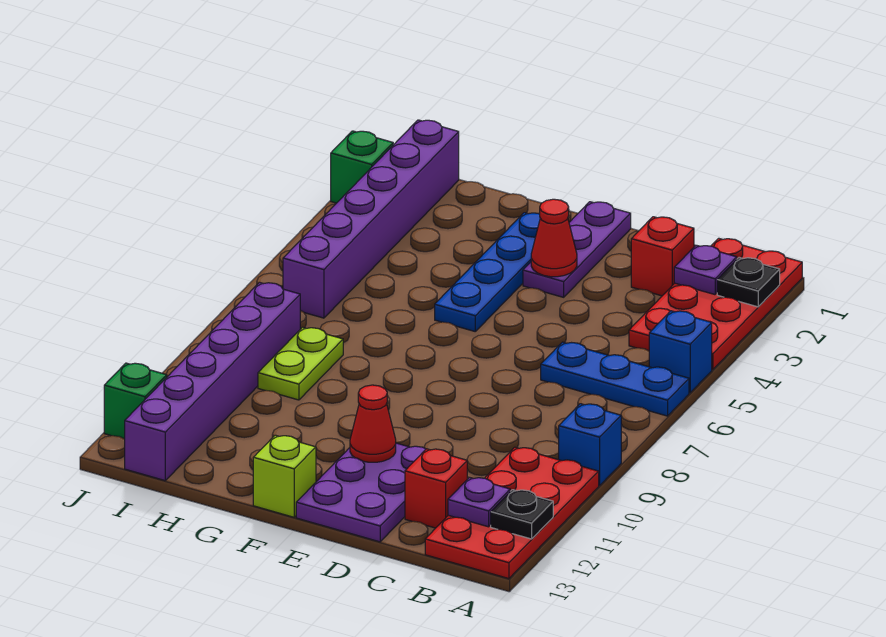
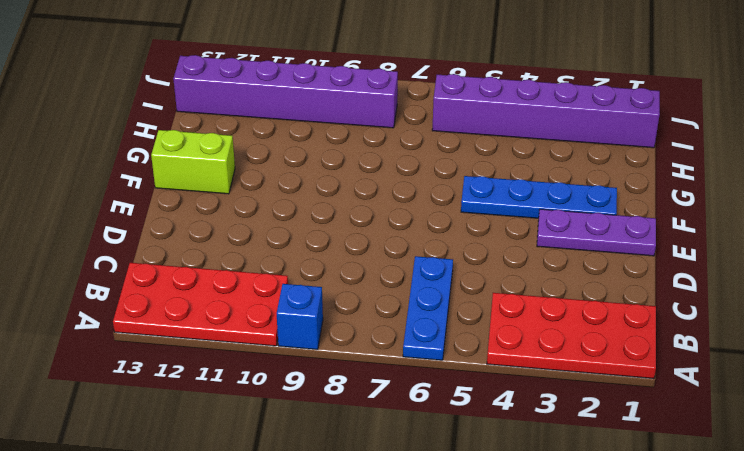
lime 1x2 brick [151,130,235,194] -> lime 1x1 brick [253,435,316,517]
none -> blue 1x1 brick [649,311,712,393]
none -> red 1x1 brick [631,217,694,296]
none -> red 1x1 brick [405,449,467,528]

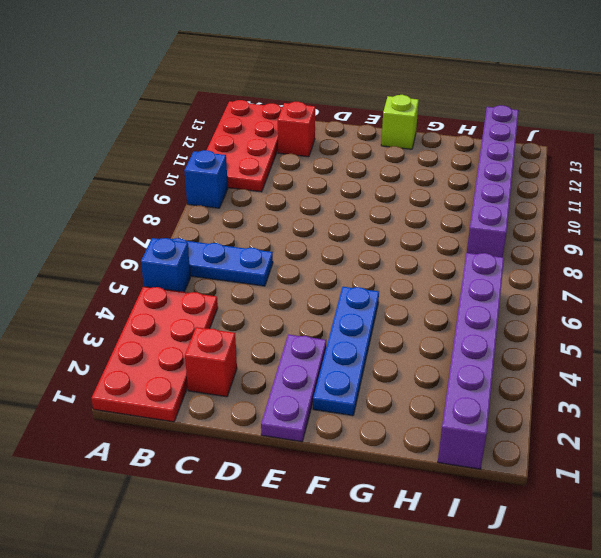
none -> purple 2x3 plate [296,443,426,542]
none -> lime 1x2 plate [258,327,343,400]
none -> green 1x1 brick [331,131,393,203]

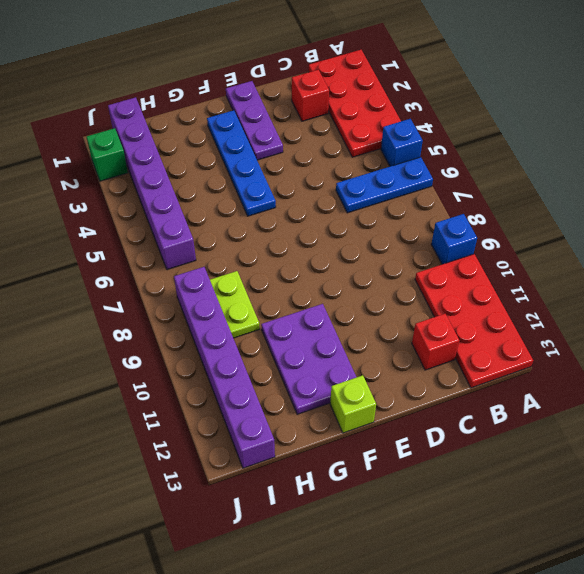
purple 2x3 plate [261,304,356,414] -> purple 2x3 plate moved to [296,443,426,542]
none -> green 1x1 brick [104,363,167,439]
none -> black 1x1 plate [717,258,780,307]
none -> black 1x1 plate [491,490,553,539]

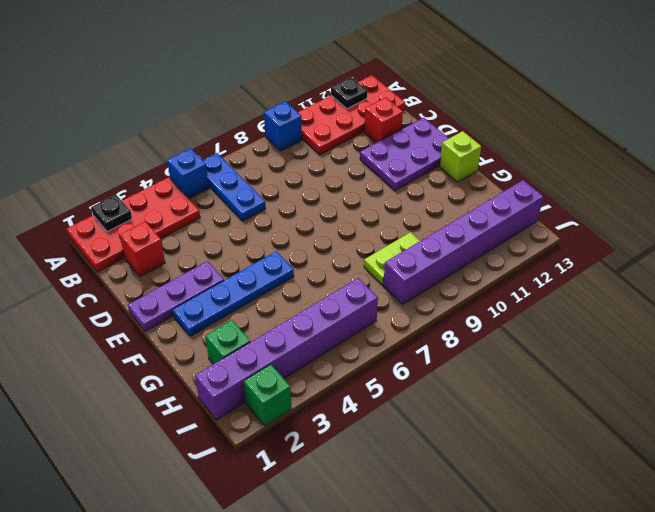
green 1x1 brick [205,320,250,364] -> green 1x1 brick moved to [104,363,167,439]
none -> purple 1x1 plate [674,245,737,295]
none -> purple 1x1 plate [448,477,510,527]
none -> red 1x1 cone [531,199,577,277]

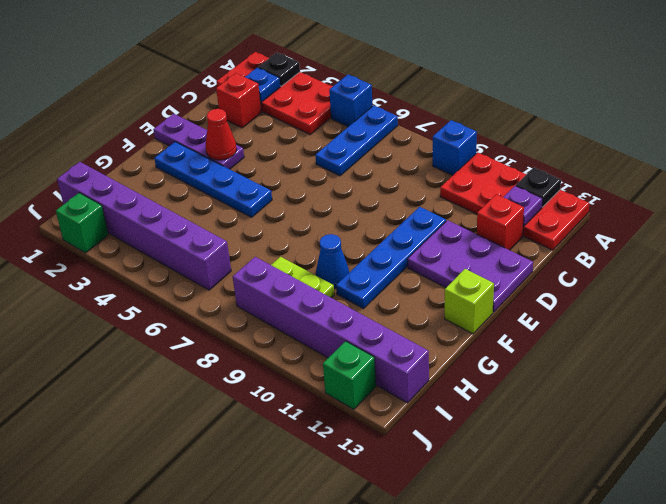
blue 1x1 plate [245,68,280,102] -> purple 1x1 plate [674,245,737,295]
blue 1x4 plate [336,207,446,309] -> none
blue 1x1 cone [316,234,349,289] -> none
none -> red 1x1 cone [350,385,396,462]

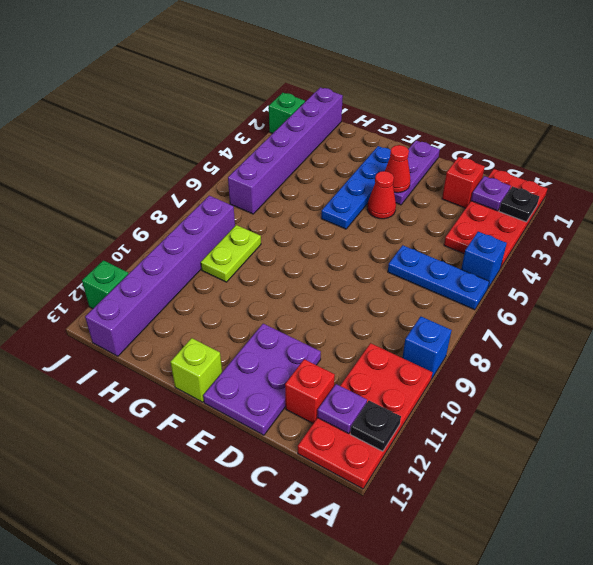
red 1x1 cone [367,171,396,219] -> red 1x1 cone moved to [350,385,396,462]

